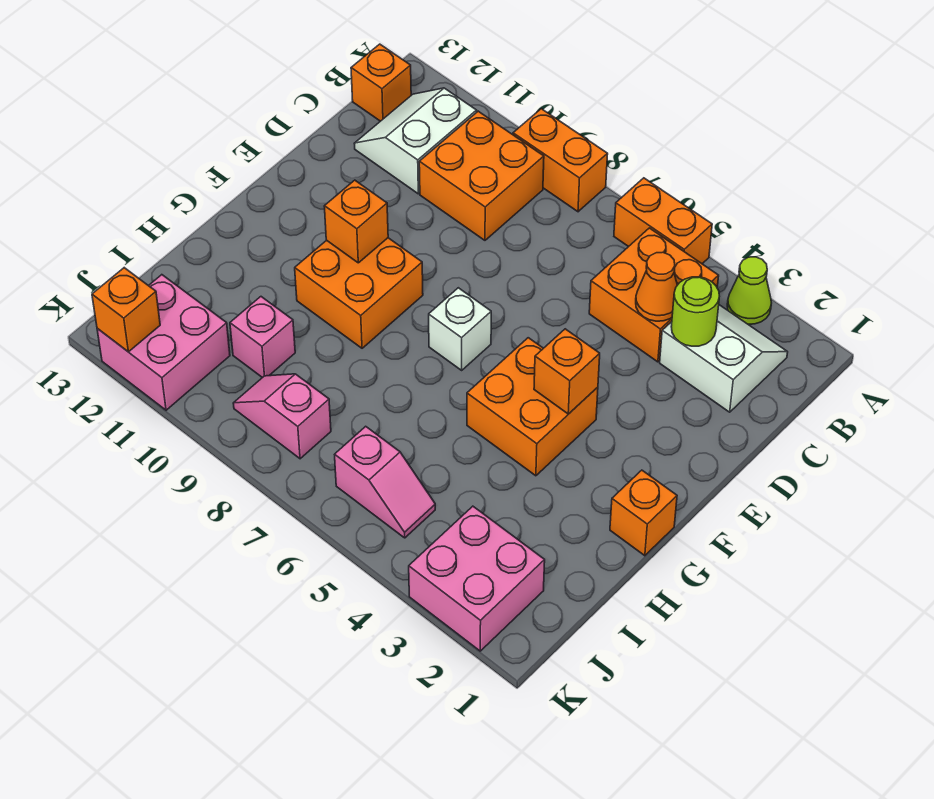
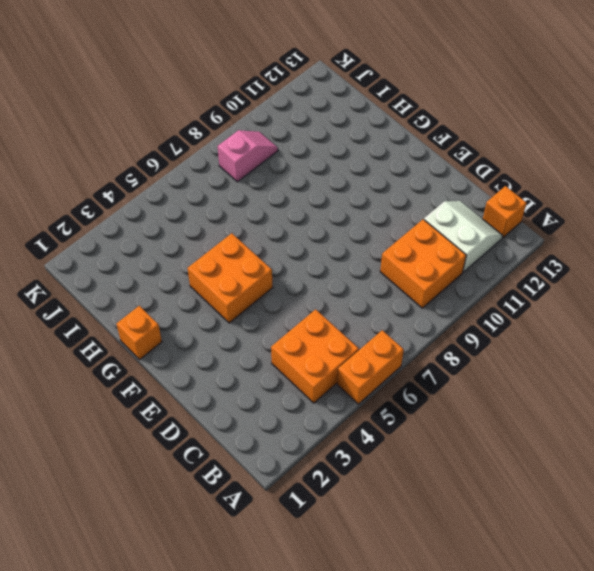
none -> lime 1x1 cone [727,257,771,324]
none -> orange 1x2 brick [513,109,608,212]
none -> white 2x2 slope [660,305,788,412]

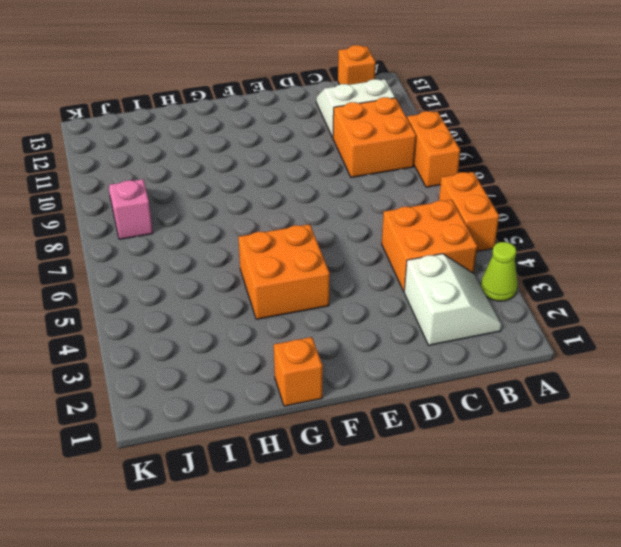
none -> white 1x1 brick [429,288,491,370]
none -> orange 2x2 brick [295,238,423,348]
none -> pink 1x1 brick [230,297,295,378]

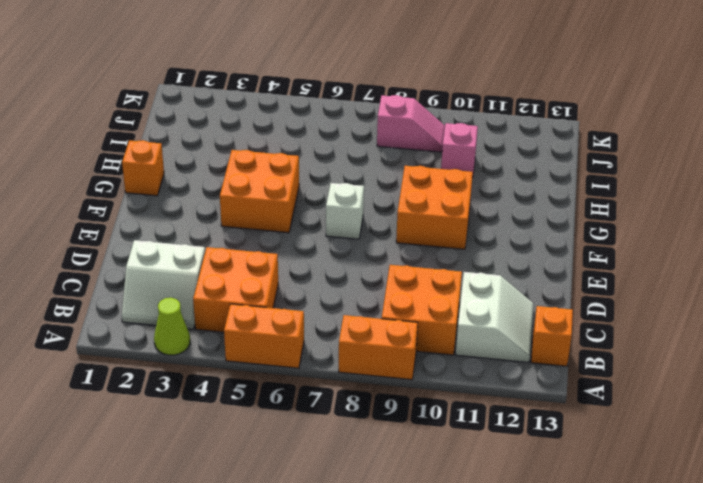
none -> pink 2x2 brick [409,506,545,651]
none -> pink 1x2 slope [335,426,435,538]
none -> pink 2x2 brick [97,275,230,410]

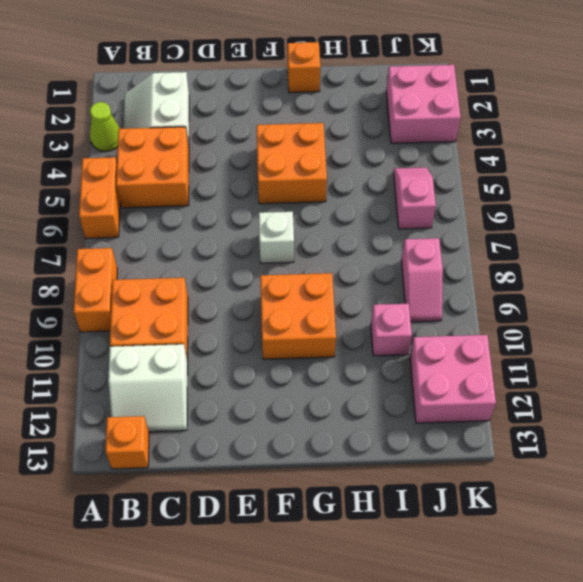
none -> lime 1x1 round brick [671,277,719,346]
none -> orange 1x1 cone [636,252,677,321]
none -> orange 1x1 brick [534,329,600,414]

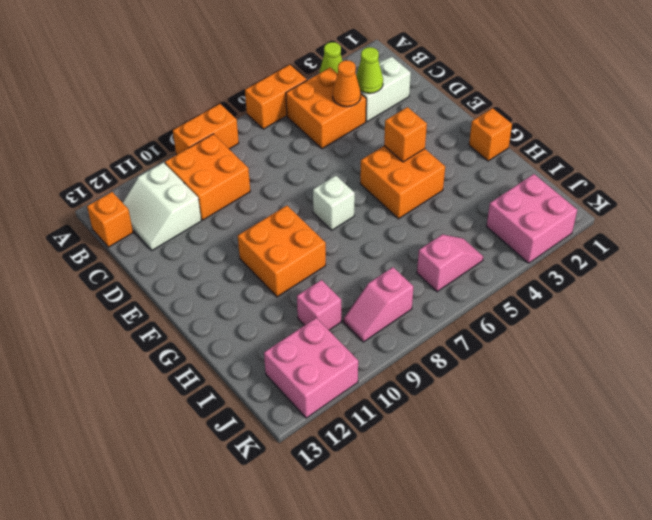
lime 1x1 cone [356,47,383,93] -> lime 1x1 round brick [671,277,719,346]
none -> orange 1x1 brick [324,180,388,263]
none -> orange 1x1 brick [92,268,160,352]

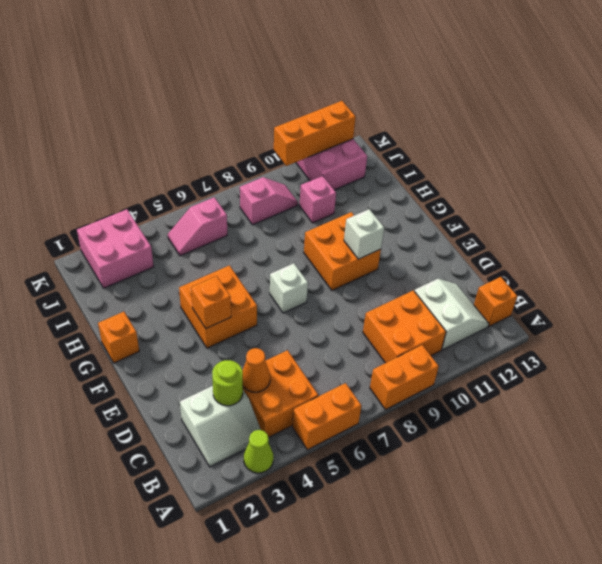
white 1x1 brick [344,209,384,259] -> orange 1x1 brick [324,180,388,263]
orange 1x3 brick [274,101,356,166] -> orange 1x1 brick [92,268,160,352]

